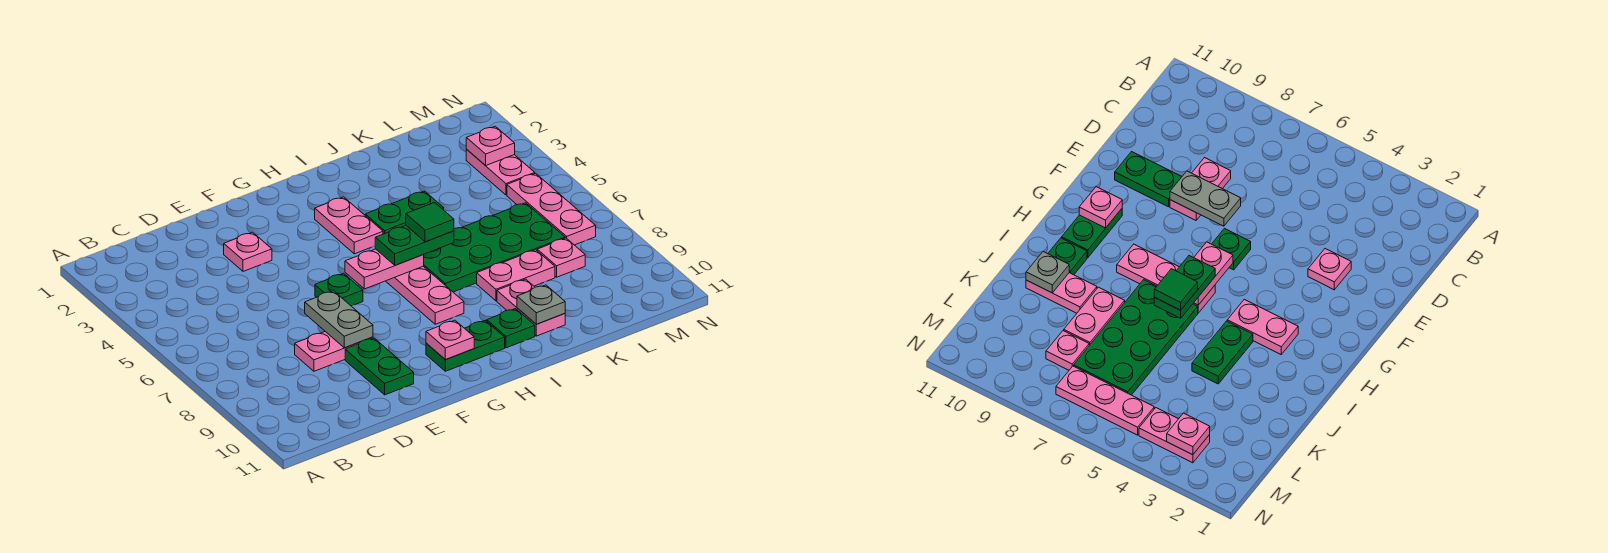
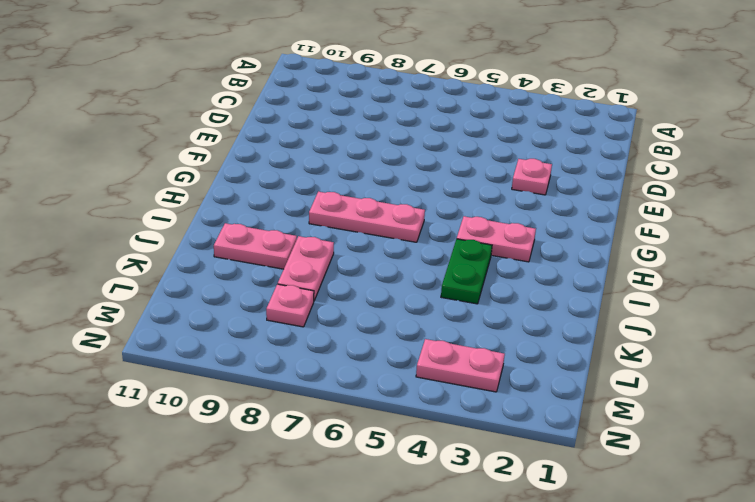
none -> pink 1x2 plate [295,332,373,371]
none -> green 1x2 plate [345,338,414,395]
none -> green 1x1 plate [315,273,363,306]

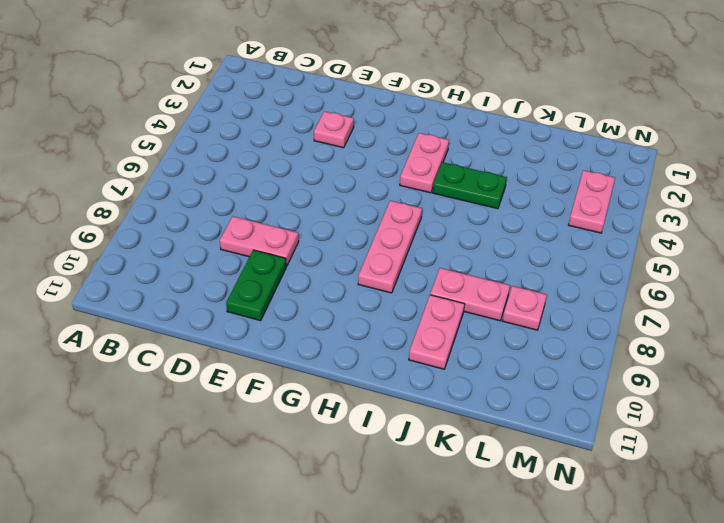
none -> green 1x1 plate [315,273,363,306]
none -> green 1x2 plate [426,320,505,371]
none -> green 2x4 plate [423,203,565,292]

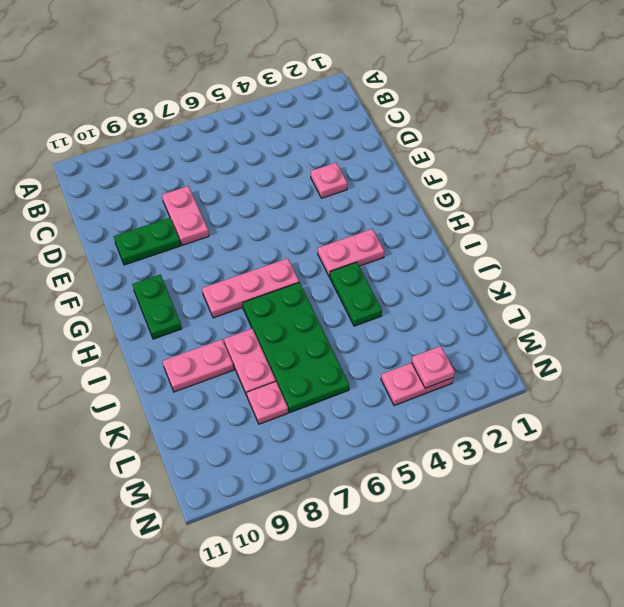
none -> green 1x1 plate [315,273,363,306]
none -> green 1x1 plate [487,309,535,348]
none -> pink 1x3 plate [507,173,596,245]

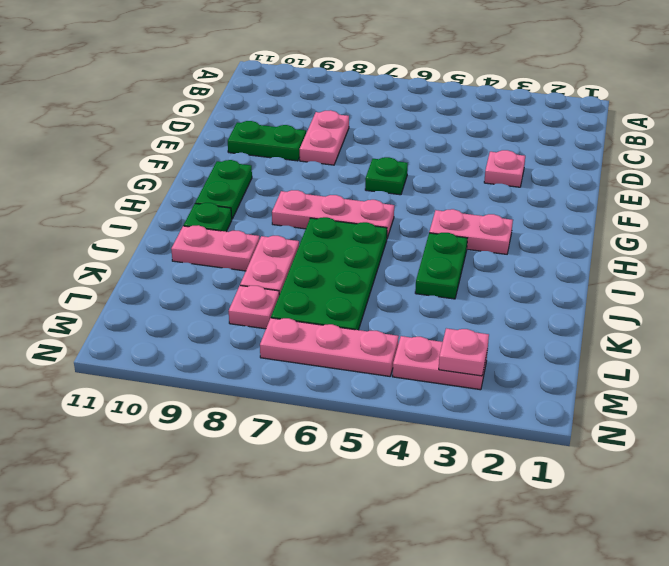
none -> grey 1x2 plate [305,291,373,348]
none -> pink 1x2 plate [345,249,424,289]
none -> pink 1x1 plate [426,320,474,360]

